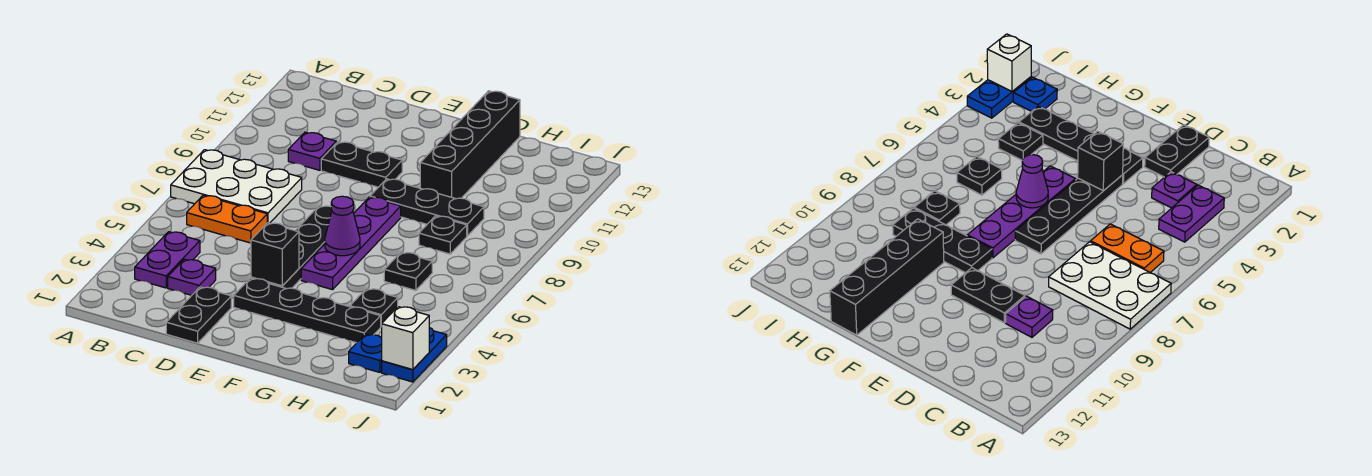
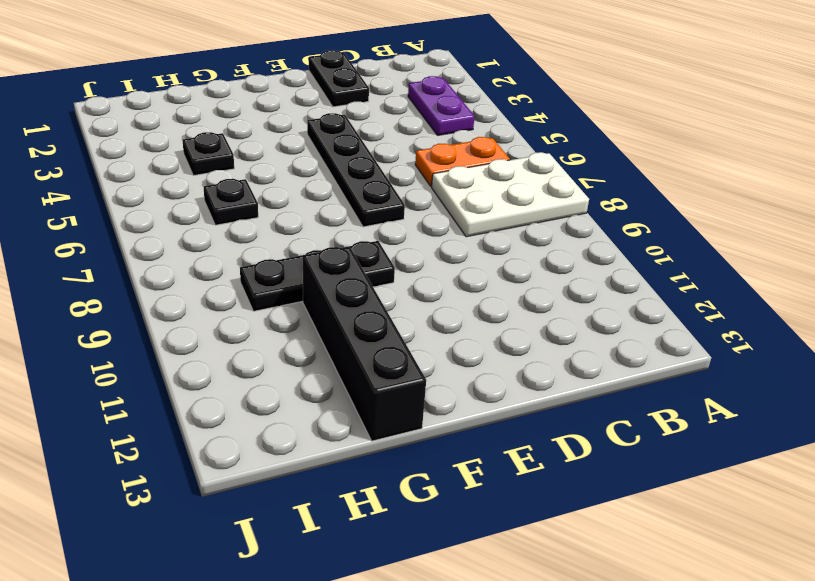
none -> purple 1x1 plate [168,259,216,295]
none -> purple 1x1 plate [288,132,336,170]
none -> black 1x2 plate [321,142,402,187]

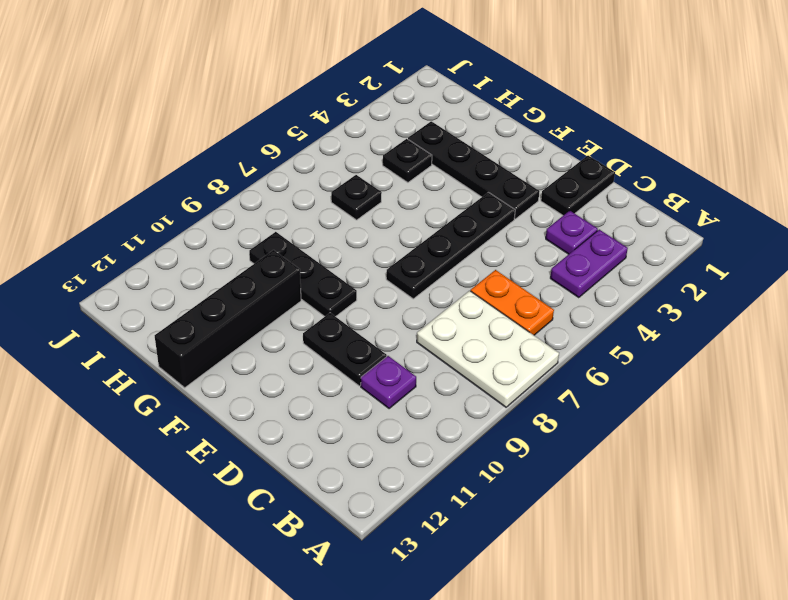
none -> purple 1x4 plate [301,197,401,290]
none -> black 1x1 plate [419,216,467,254]
none -> blue 1x1 plate [349,334,382,372]

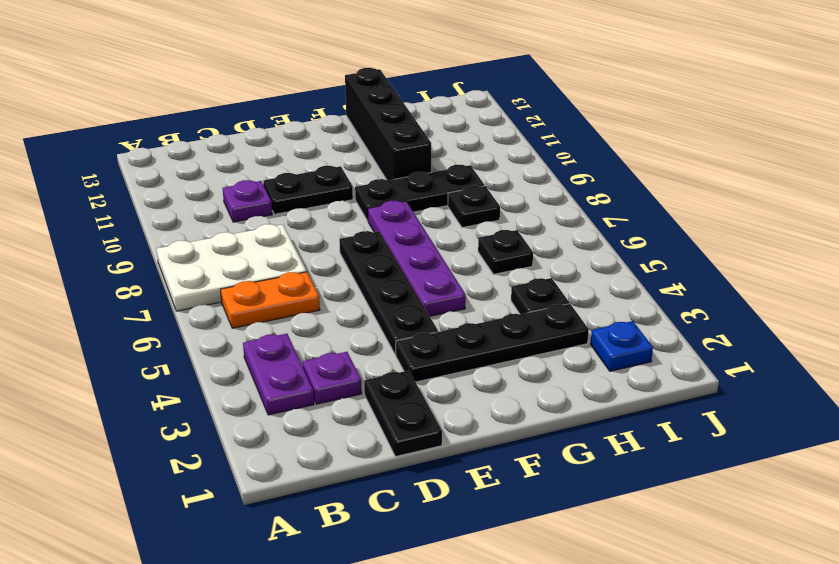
none -> blue 1x2 plate [382,328,447,382]
none -> black 1x1 brick [251,223,299,286]
none -> purple 1x1 cone [325,196,360,256]

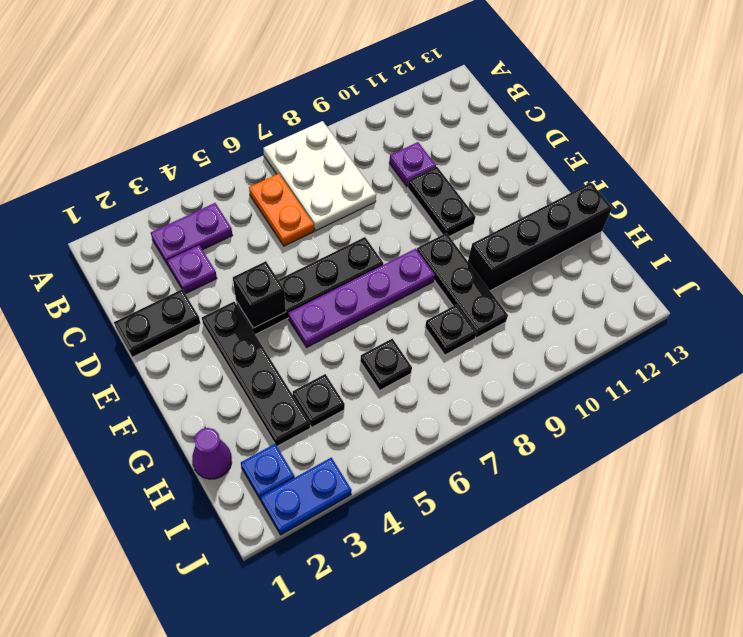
purple 1x1 cone [192,428,232,479] -> purple 1x1 cone moved to [325,196,360,256]
none -> white 1x1 brick [381,307,429,370]

